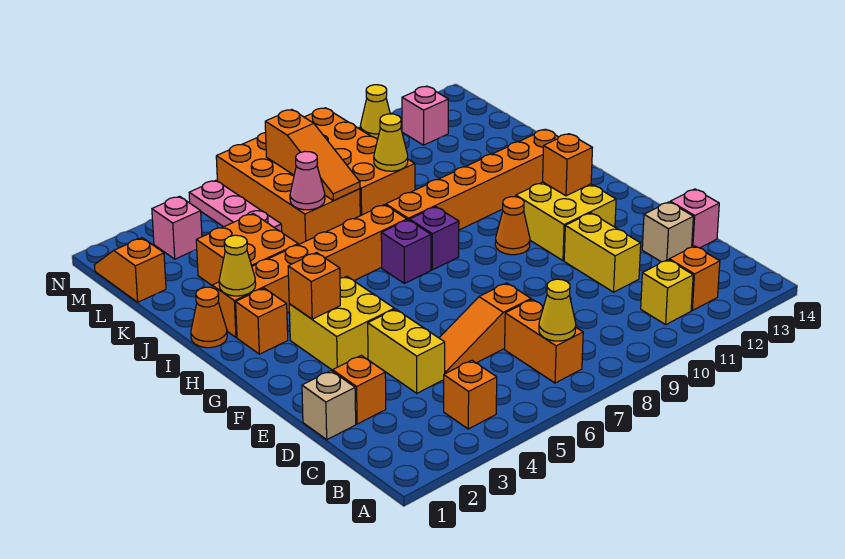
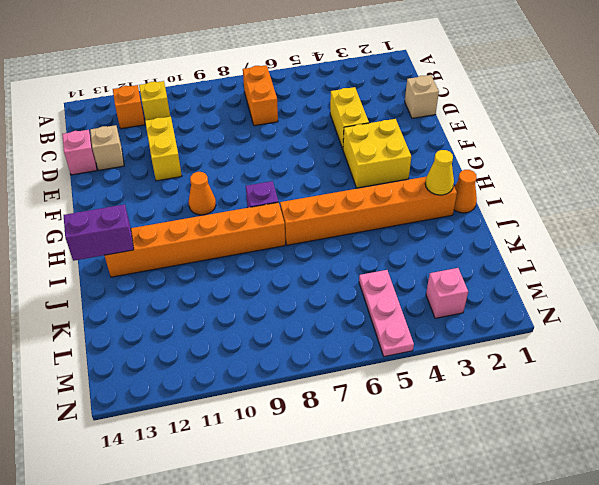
purple 1x2 brick [64,204,134,261] -> none
none -> orange 1x1 brick [444,360,497,429]
none -> orange 1x1 brick [333,355,386,424]
none -> orange 1x3 slope [439,283,531,374]
none -> yellow 2x2 brick [516,182,616,261]

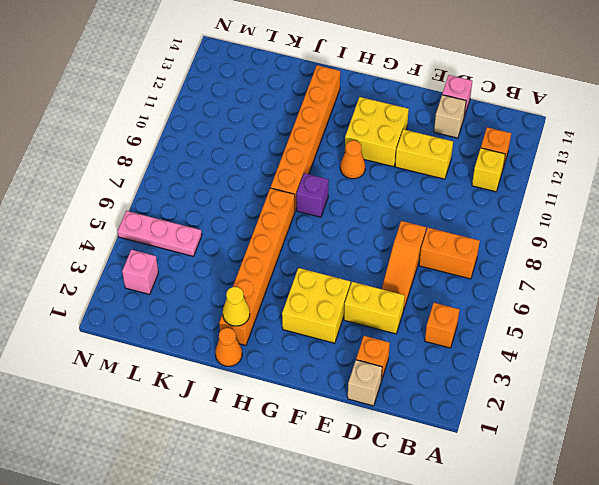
none -> orange 1x1 brick [236,288,288,354]
none -> purple 1x1 brick [381,220,431,283]
none -> orange 2x2 brick [196,214,298,285]
none -> orange 2x4 brick [216,133,360,245]

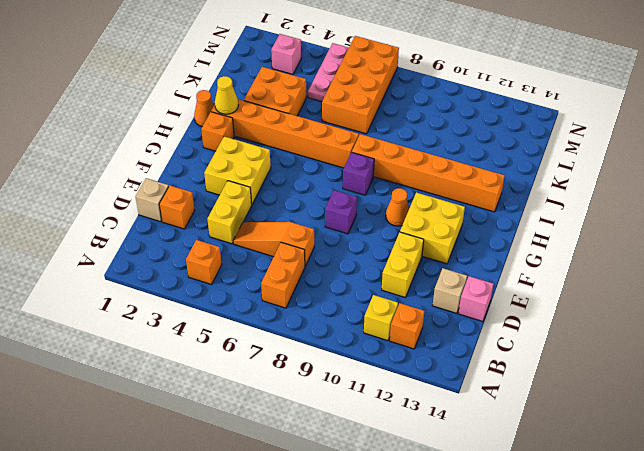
purple 1x1 brick [325,190,357,234] -> purple 1x1 brick moved to [381,220,431,283]
none -> orange 2x4 brick [305,108,415,216]
none -> orange 1x2 slope [94,238,166,302]
none -> pink 1x1 brick [402,86,448,145]
none -> yellow 1x1 cone [360,85,390,140]

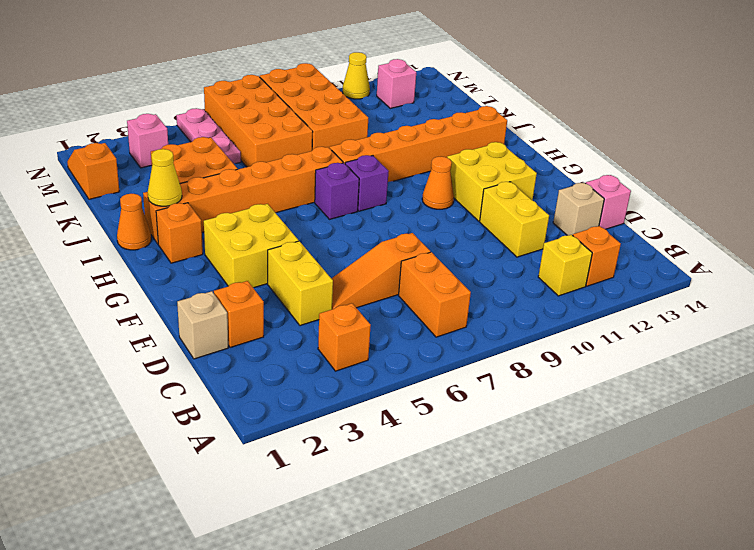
none -> yellow 1x1 cone [539,279,576,341]
none -> orange 1x1 brick [288,253,340,319]
none -> orange 1x1 brick [543,134,592,196]
none -> pink 1x1 cone [290,151,325,210]

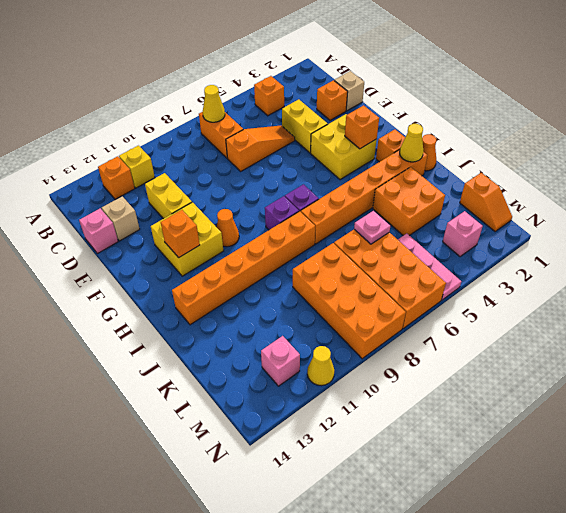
pink 1x1 plate [354,211,390,244] -> pink 1x1 cone [290,151,325,210]
none -> orange 1x3 slope [265,110,360,200]
none -> yellow 1x1 cone [374,114,408,171]

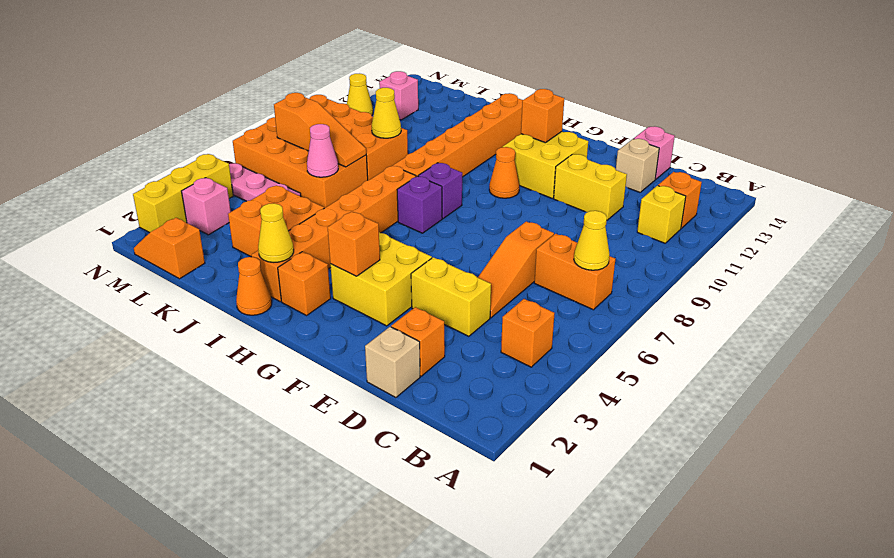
yellow 1x3 brick [133,154,233,233] -> none

